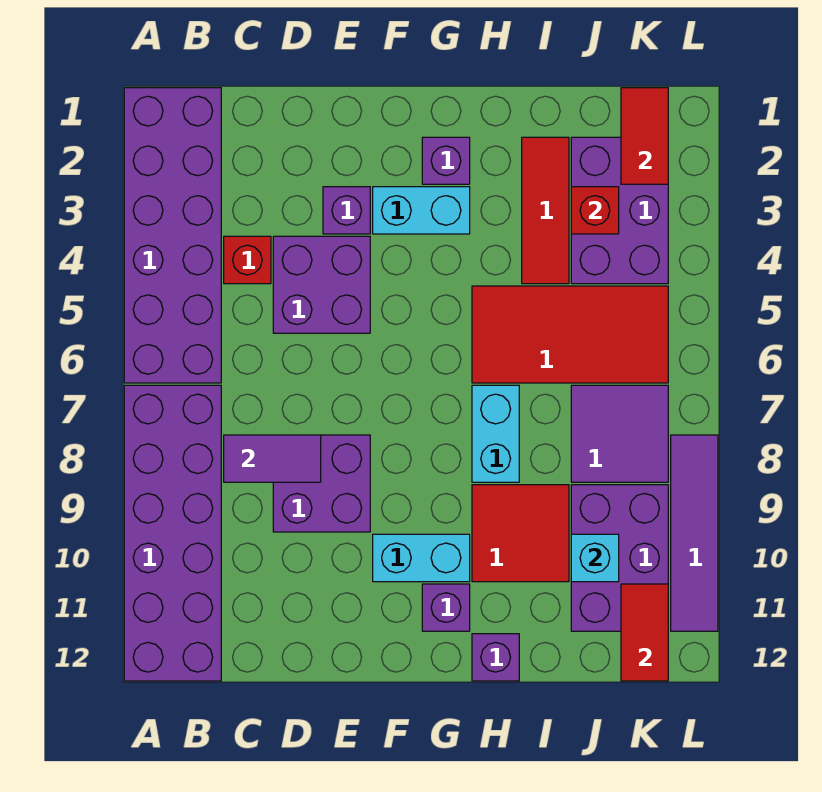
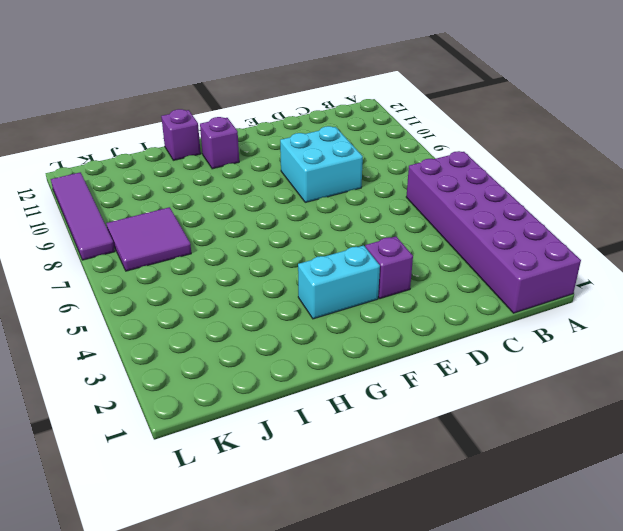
cyan 2x2 brick [280,126,363,202] -> purple 2x2 brick [273,435,370,532]
none -> purple 2x6 brick [124,385,221,681]
none -> red 1x1 brick [224,236,271,284]
none -> purple 2x2 brick [273,236,370,333]

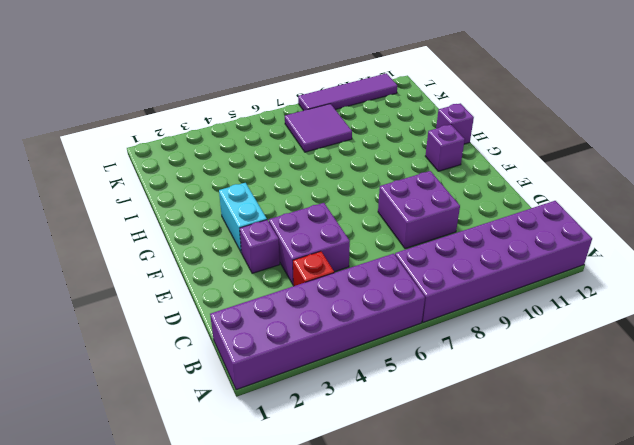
none -> cyan 1x2 brick [373,534,470,582]
none -> purple 1x1 brick [422,137,470,184]
none -> red 2x4 tile [472,286,668,383]

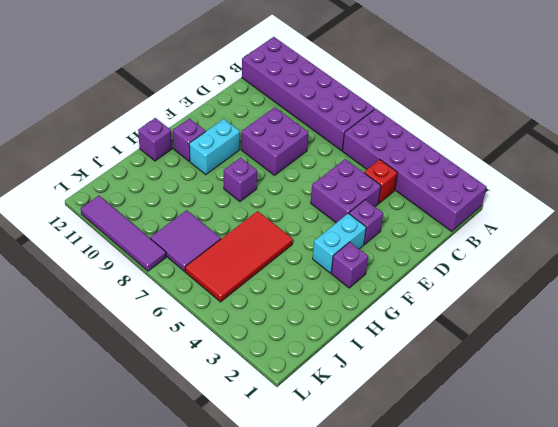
purple 1x1 brick [224,158,257,201] -> none
none -> cyan 1x2 brick [472,385,519,482]
none -> red 2x2 tile [472,485,569,582]
none -> red 1x3 tile [522,137,569,284]

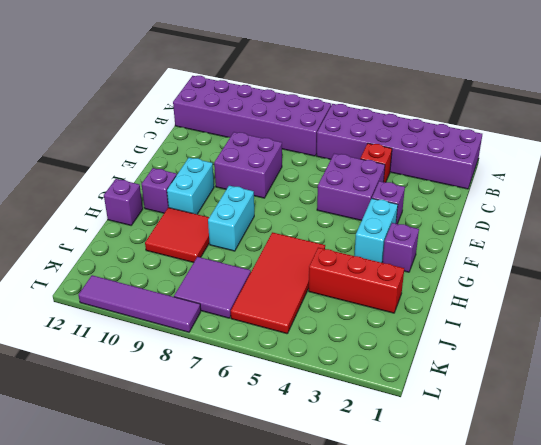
cyan 1x2 brick [208,186,254,251] -> cyan 1x2 brick turned to [472,385,519,482]
red 1x3 brick [309,248,404,313] -> red 1x3 tile [522,137,569,284]
none -> purple 2x3 brick [571,137,668,284]
none -> purple 2x3 brick [571,485,668,631]
none -> purple 1x2 tile [224,435,321,482]

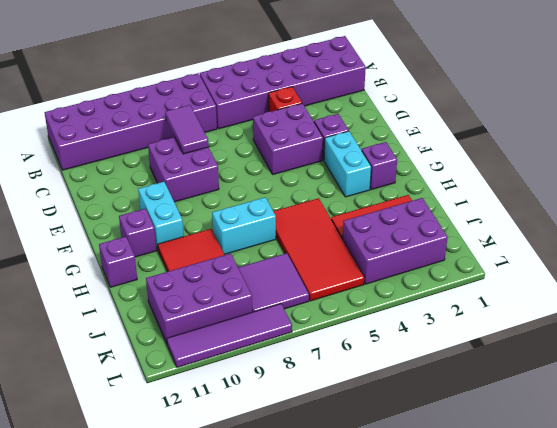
none -> red 1x1 brick [571,187,619,234]
none -> cyan 1x1 brick [571,534,619,582]
none -> red 1x2 tile [621,88,668,184]

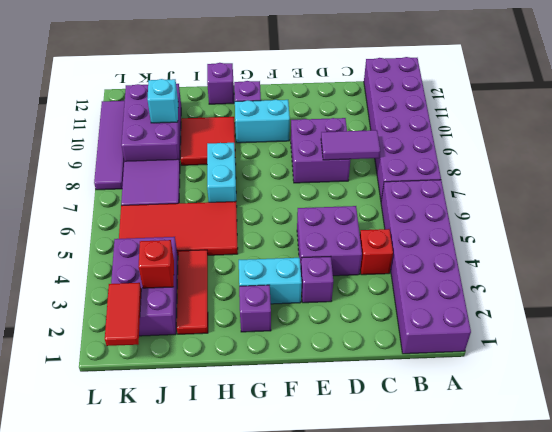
none -> red 1x2 tile [621,584,668,681]

